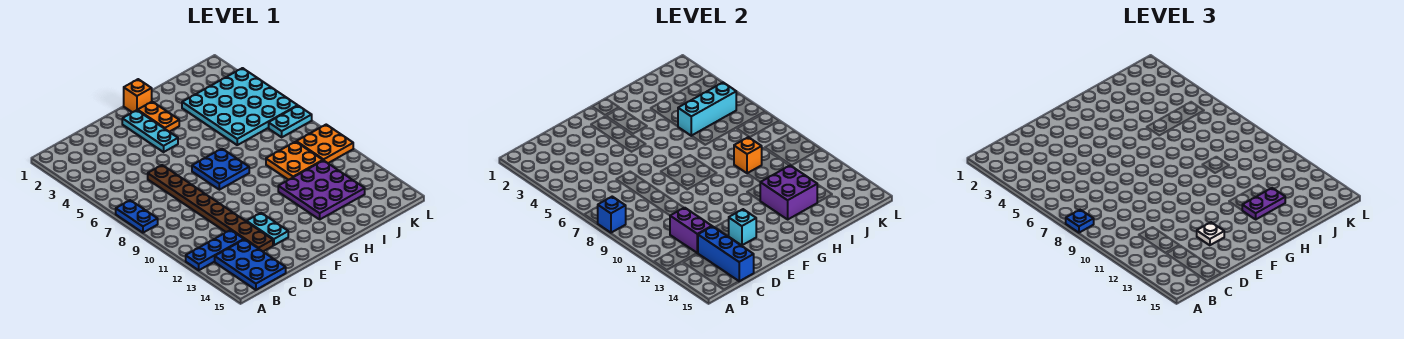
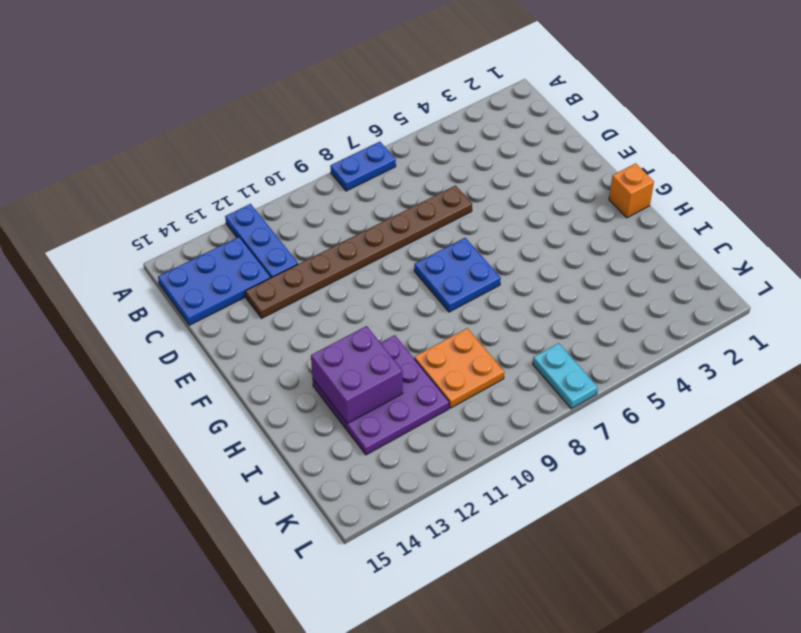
none -> cyan 1x2 plate [247,213,288,245]
none -> cyan 1x3 plate [122,110,178,152]
none -> orange 1x2 plate [138,102,179,132]

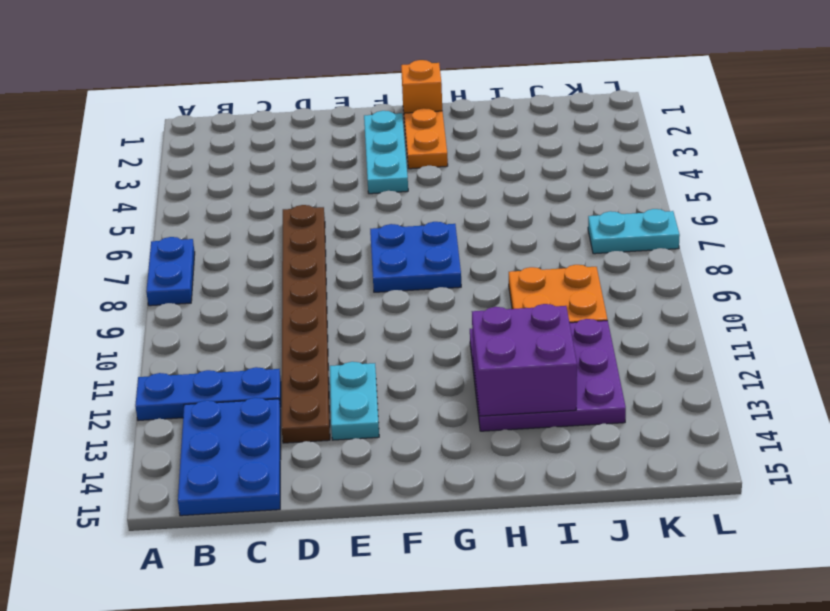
none -> cyan 4x4 plate [182,68,298,145]
none -> orange 2x2 plate [296,125,353,163]
none -> blue 1x1 brick [598,197,626,233]

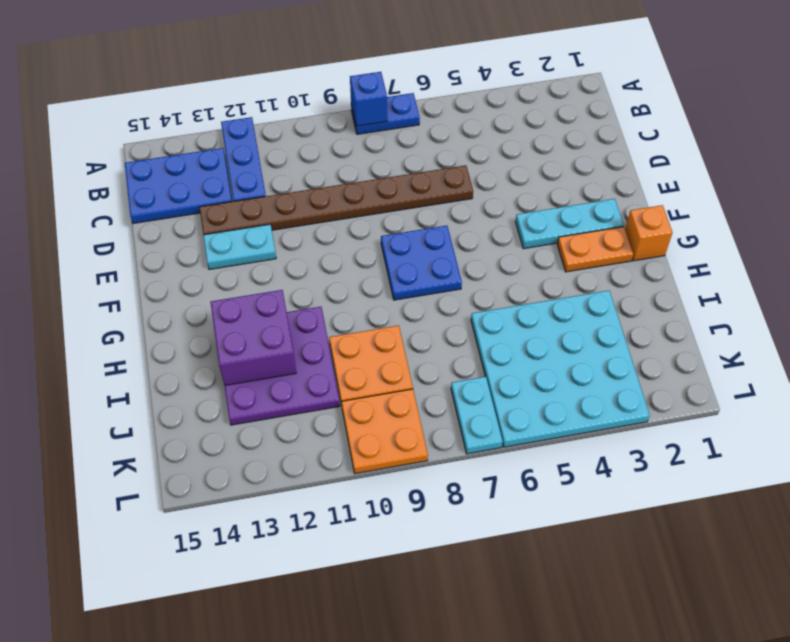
none -> purple 1x2 brick [670,208,712,253]
none -> blue 1x3 brick [698,226,754,281]
none -> cyan 1x1 brick [729,209,756,245]

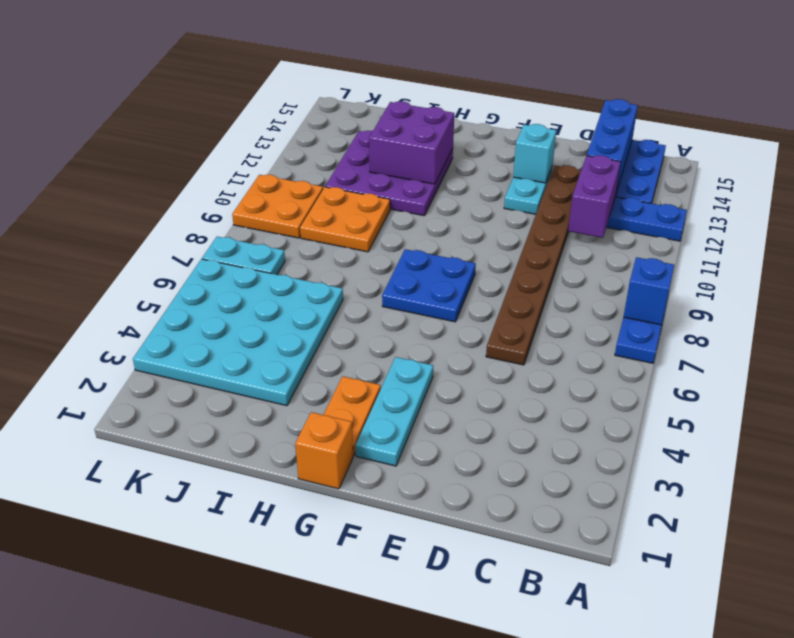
none -> cyan 1x3 brick [678,83,736,136]
none -> orange 1x1 brick [734,137,762,173]
none -> blue 1x1 plate [1066,210,1094,233]

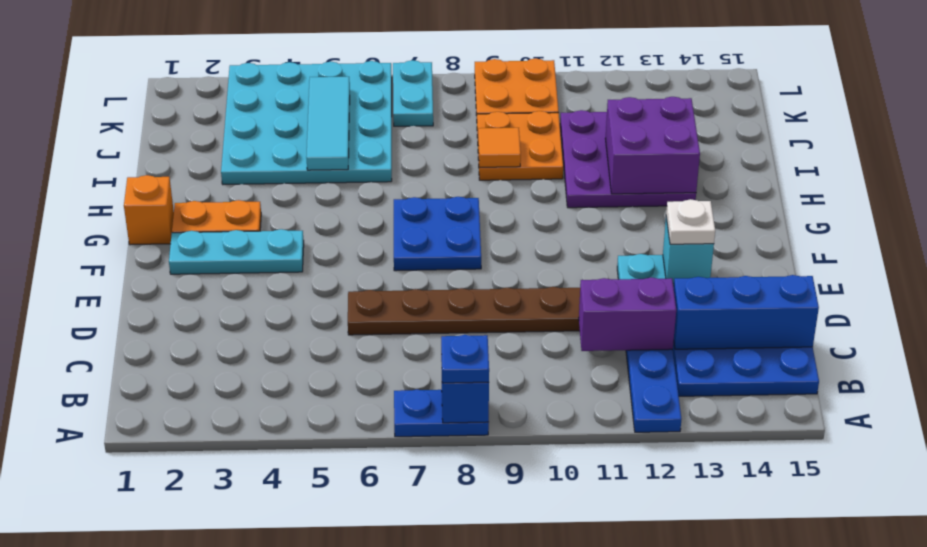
cyan 1x3 tile [306,77,350,170] -> cyan 1x3 brick [678,83,736,136]
orange 1x1 tile [478,128,521,167] -> orange 1x1 brick [734,137,762,173]
none -> purple 1x2 plate [1242,188,1285,219]

